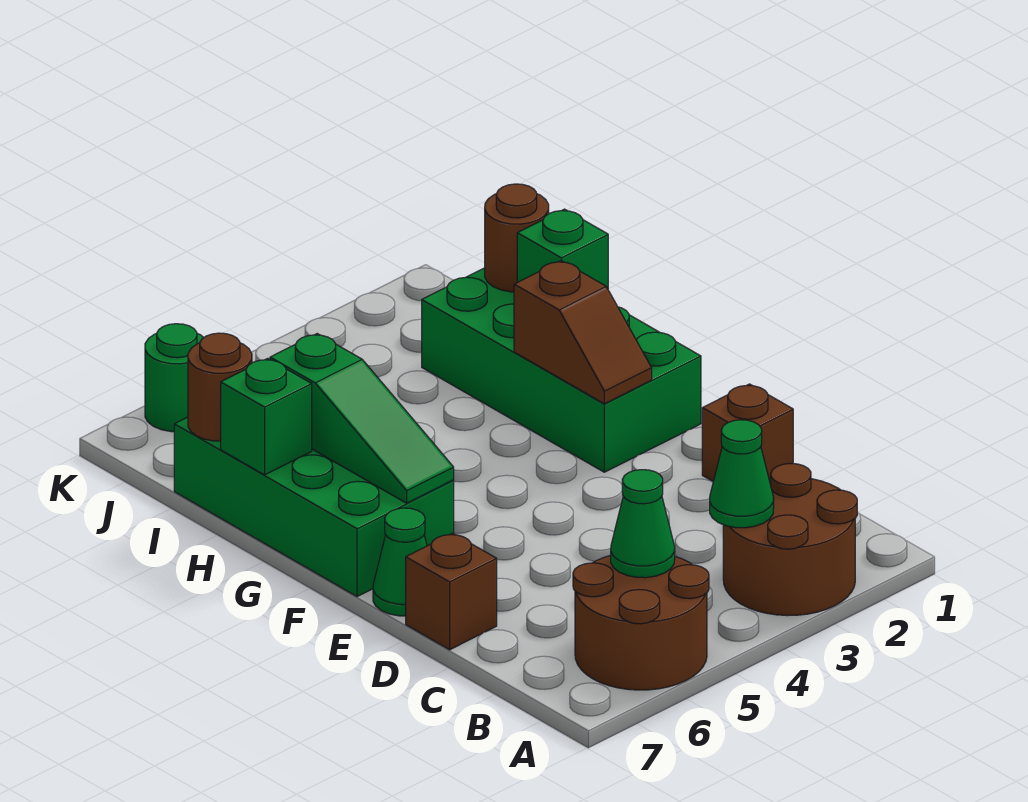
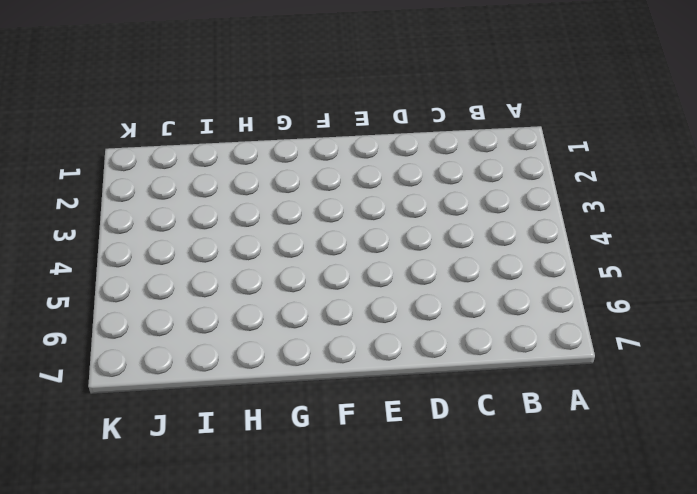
none -> brown 2x2 round brick [723,463,857,616]
none -> brown 2x2 round brick [573,555,709,690]
none -> brown 1x1 brick [702,384,793,481]

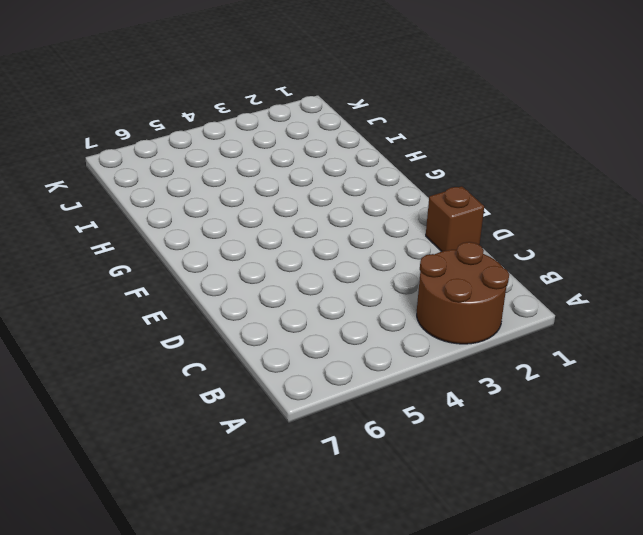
none -> brown 2x2 round brick [573,555,709,690]
none -> brown 1x1 brick [406,533,497,650]
none -> green 1x1 cone [373,508,427,616]

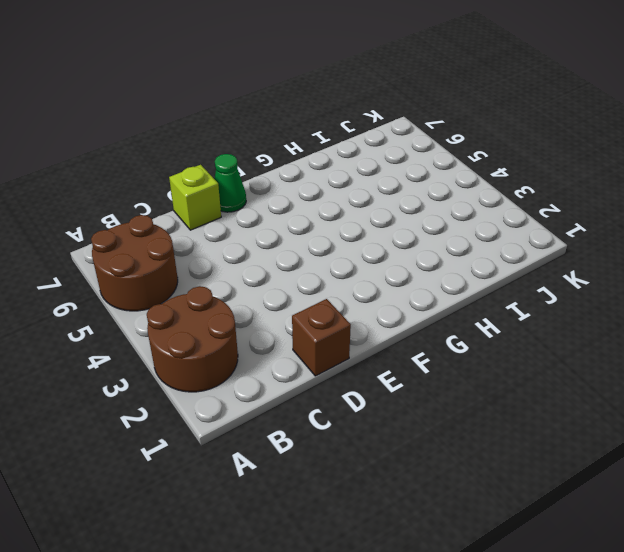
lime 1x1 brick [169,165,221,230] -> brown 1x1 brick [406,533,497,650]
none -> green 2x4 brick [422,268,701,472]
none -> green 2x4 brick [174,417,454,597]
none -> green 1x1 round brick [145,324,204,432]

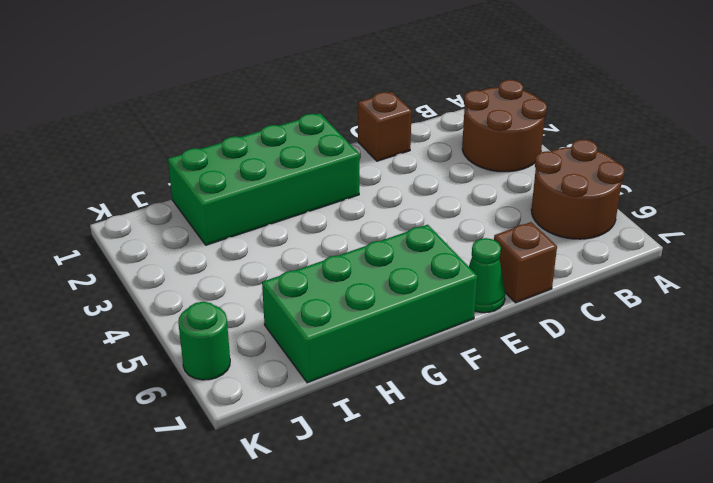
none -> green 1x1 cone [710,420,774,528]
none -> green 1x1 cone [611,470,675,578]
none -> brown 1x2 slope [514,261,652,404]

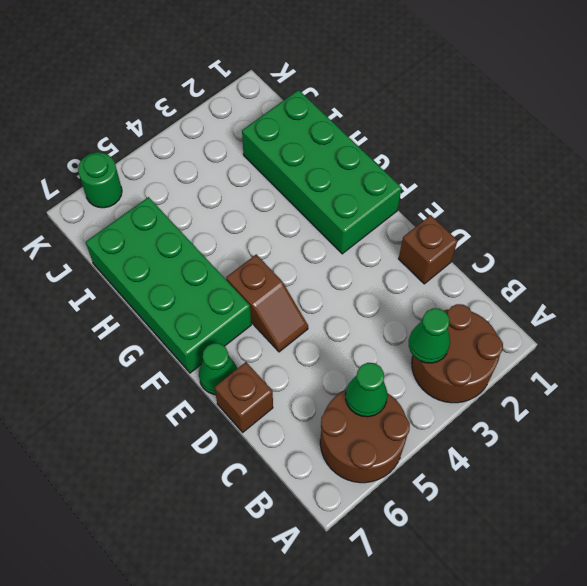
brown 1x2 slope [226,254,308,352] -> brown 1x2 slope moved to [514,261,652,404]
none -> green 1x3 slope [270,334,454,503]
none -> green 1x1 brick [517,209,608,289]
none -> green 1x1 brick [221,358,312,475]

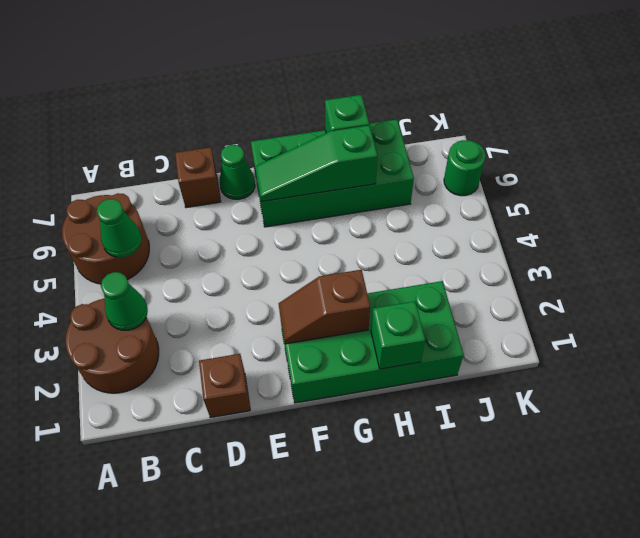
none -> brown 1x1 round brick [485,184,549,292]
none -> brown 1x1 round brick [188,333,252,441]

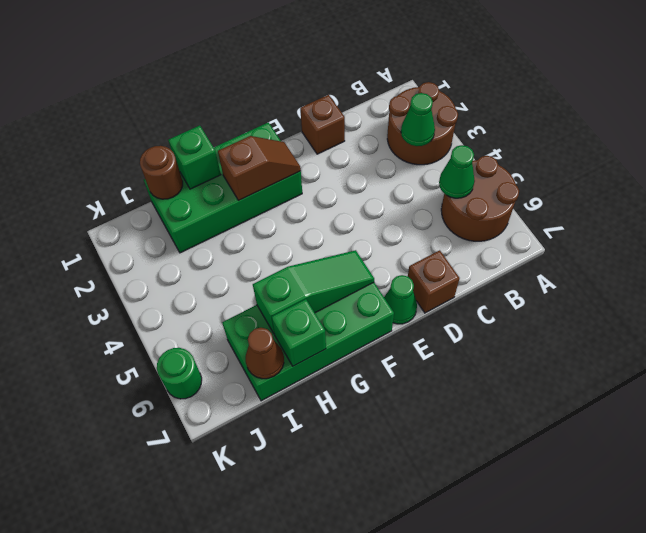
brown 1x1 cone [246,328,284,379] -> brown 1x1 round brick [188,333,252,441]

